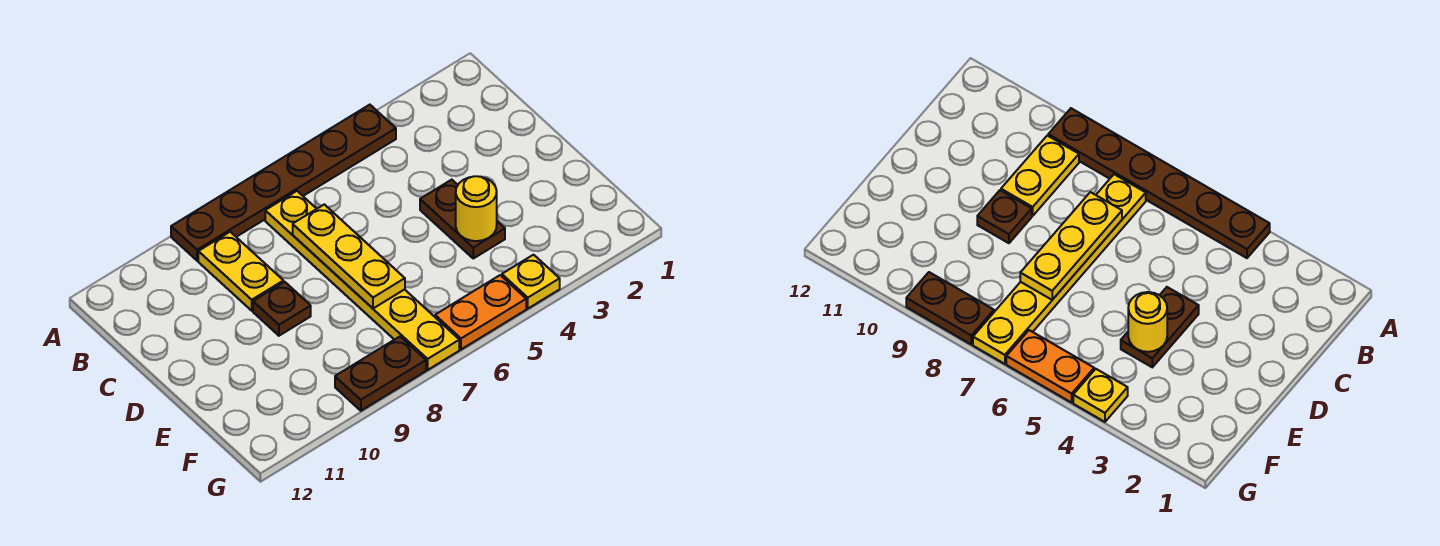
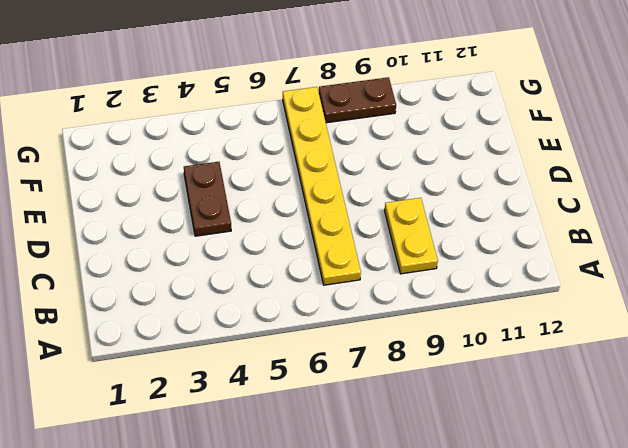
none -> brown 1x6 plate [171,105,396,261]
none -> brown 1x1 plate [253,282,311,336]

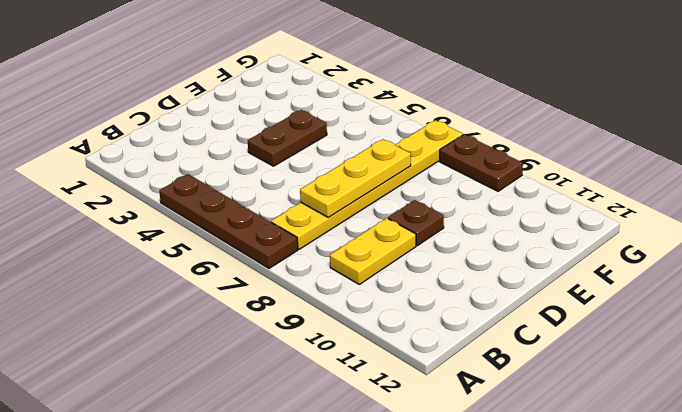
brown 1x4 plate [159,174,298,268] -> brown 1x6 plate [171,105,396,261]
none -> yellow 1x1 plate [502,255,560,309]
none -> orange 1x2 plate [435,275,526,349]

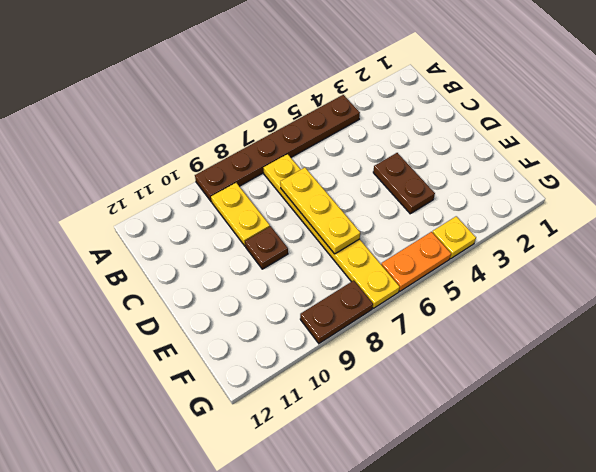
none -> yellow 1x1 round brick [456,176,497,241]

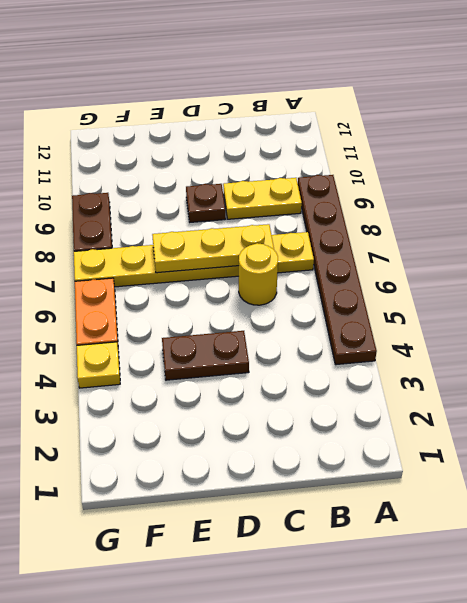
yellow 1x1 round brick [239,243,278,305] -> yellow 1x1 round brick moved to [456,176,497,241]

